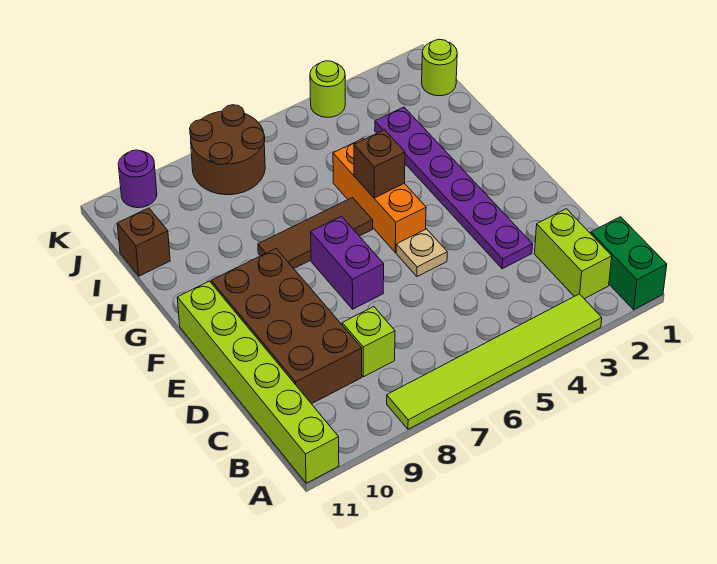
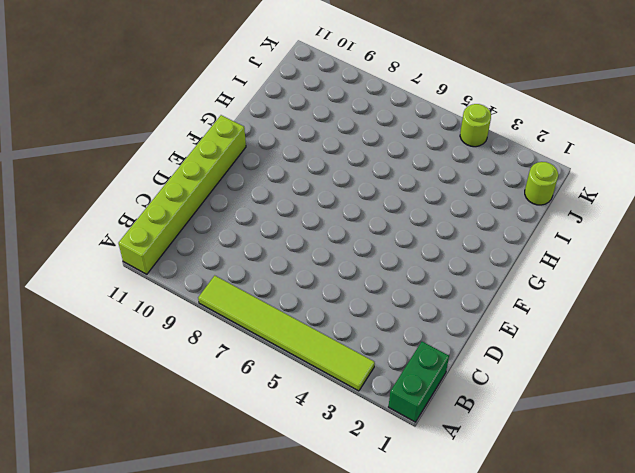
none -> lime 1x2 brick [534,209,612,299]
none -> lime 1x1 brick [342,307,395,377]
none -> brown 2x4 brick [211,249,362,404]

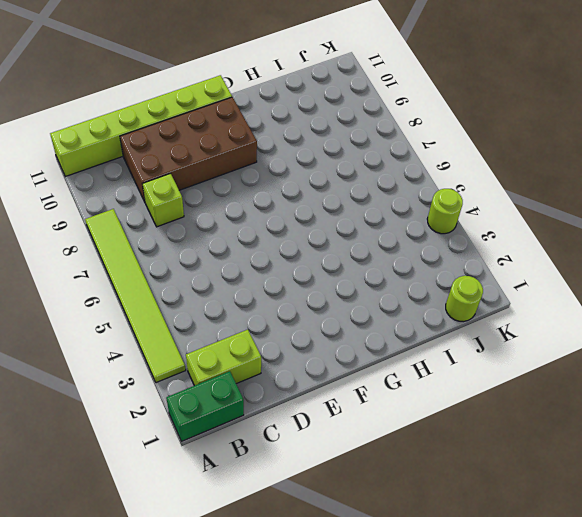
none -> purple 1x6 plate [375,107,533,269]
none -> tan 1x1 plate [396,229,447,277]
none -> purple 1x2 brick [311,216,384,309]

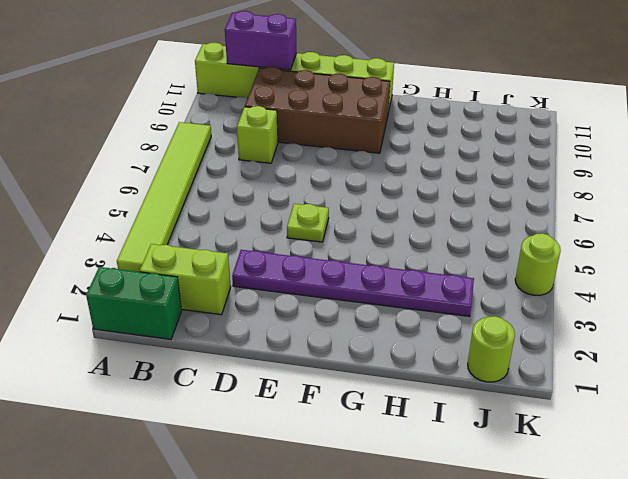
purple 1x2 brick [225,11,296,70] -> purple 1x2 brick moved to [311,216,384,309]
lime 1x1 plate [287,204,329,242] -> tan 1x1 plate [396,229,447,277]
none -> orange 1x3 brick [333,139,426,252]
none -> brown 1x3 tile [258,198,373,268]
none -> brown 1x1 brick [117,208,170,276]

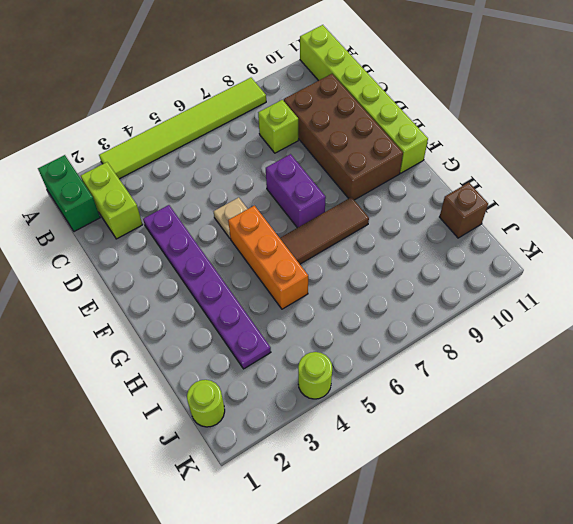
none -> brown 2x2 round brick [190,105,265,195]
none -> purple 1x1 round brick [118,150,157,208]
none -> brown 1x1 brick [354,130,405,198]

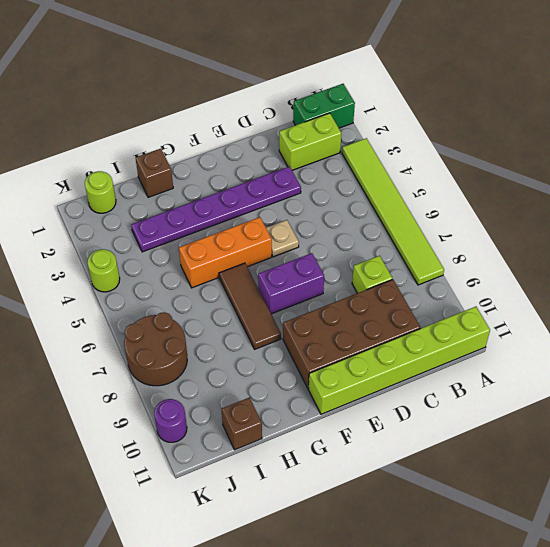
brown 1x1 brick [136,149,173,197] -> brown 1x1 brick moved to [354,130,405,198]

